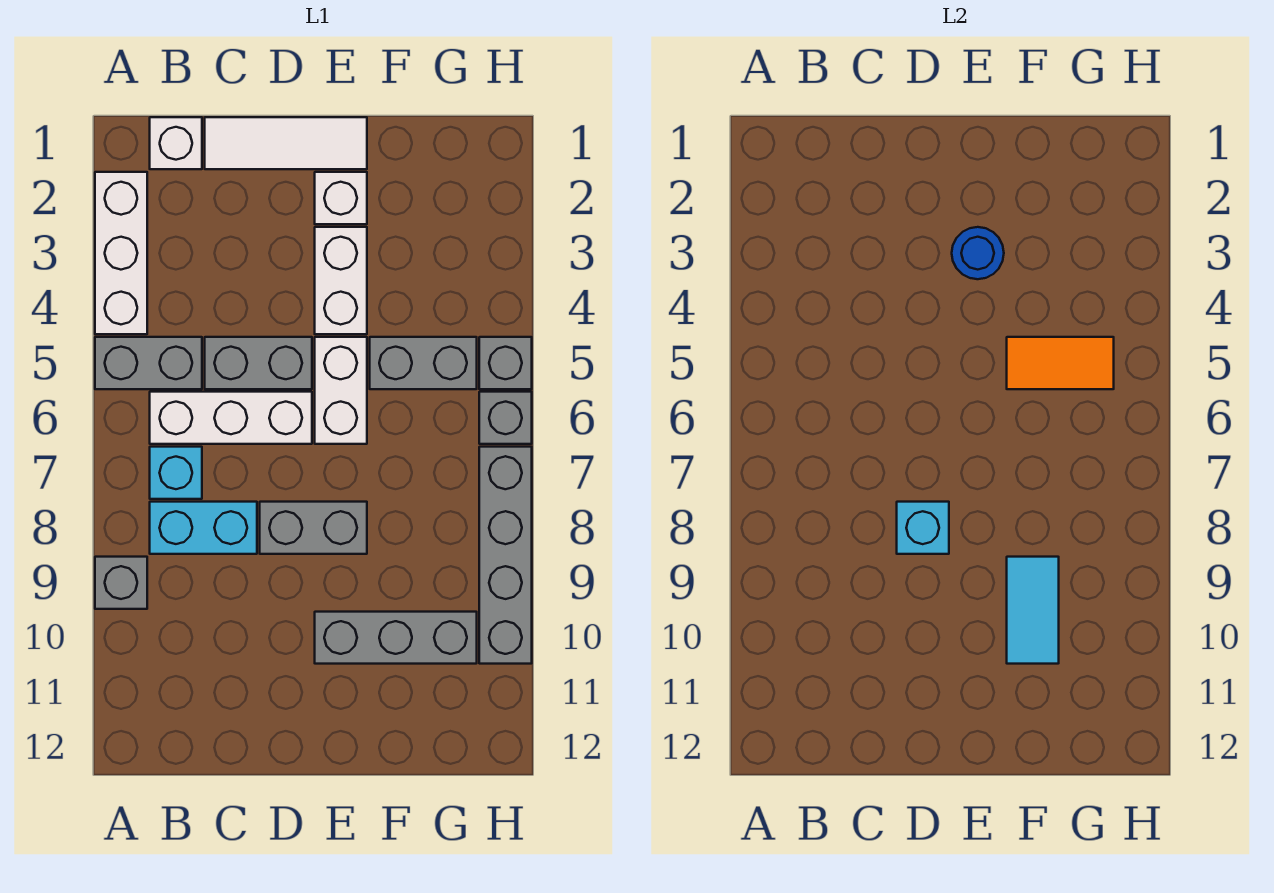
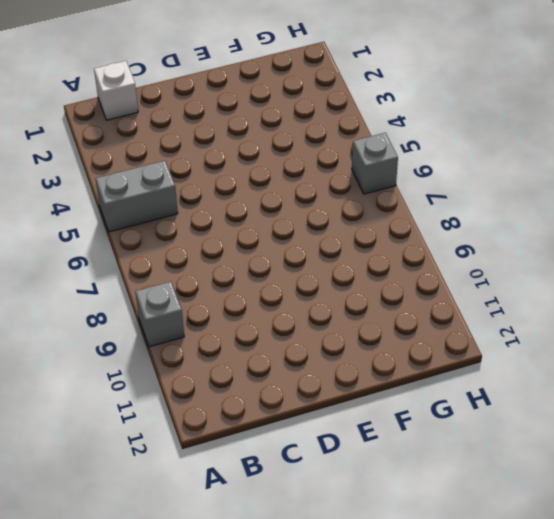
none -> white 1x3 brick [95,172,147,334]
none -> white 1x3 brick [150,392,312,444]
none -> cyan 1x1 brick [150,447,202,499]

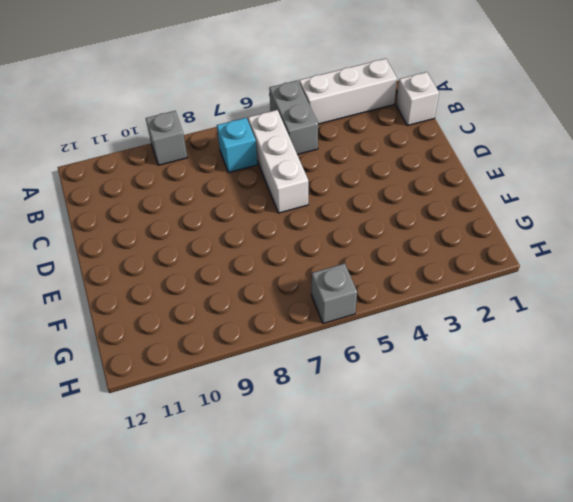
none -> cyan 1x2 brick [150,502,257,554]
none -> white 1x3 tile [205,117,367,169]
none -> grey 1x2 brick [205,337,312,389]

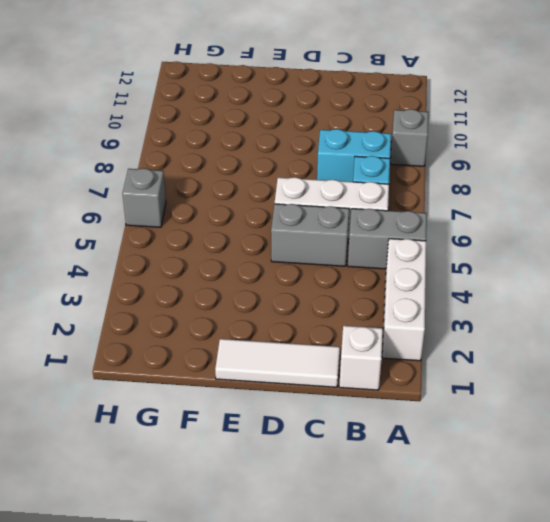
none -> grey 1x2 brick [260,502,367,554]
none -> white 1x1 brick [315,172,367,224]
none -> white 1x2 brick [315,227,367,334]

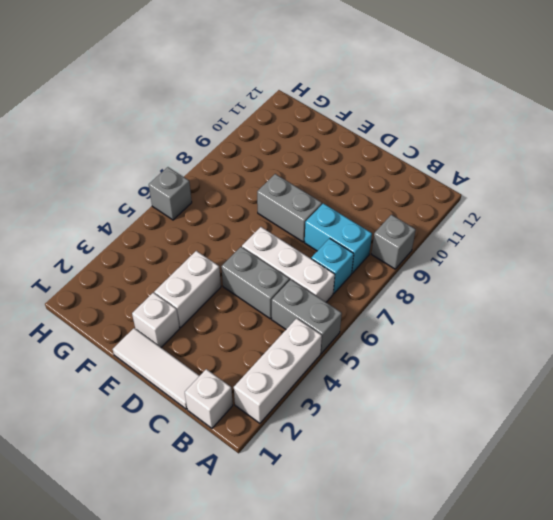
none -> white 1x2 brick [315,337,367,444]
none -> grey 1x3 brick [315,612,477,664]
none -> grey 1x2 brick [370,337,477,389]

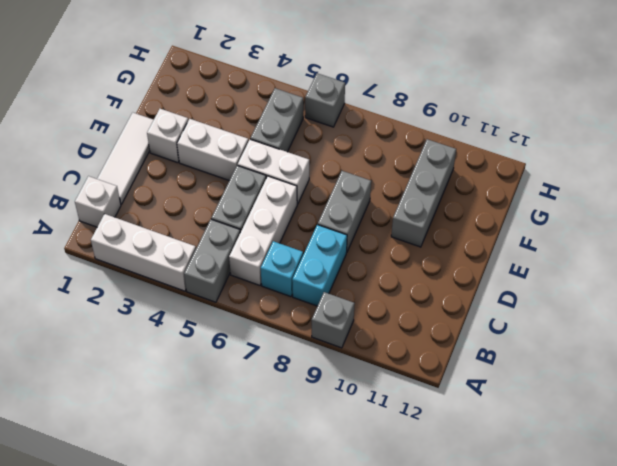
none -> grey 1x1 brick [479,337,532,389]
none -> grey 1x4 brick [479,447,532,664]
none -> cyan 1x1 brick [897,502,949,554]

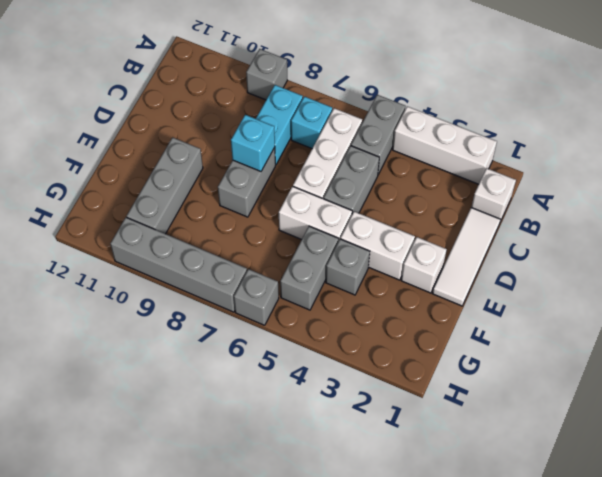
grey 1x1 brick [326,239,370,295] -> grey 1x1 brick moved to [479,337,532,389]
none -> blue 1x1 round brick [952,227,1004,279]
none -> orange 1x2 tile [1007,337,1114,389]
none -> cyan 1x2 tile [1007,557,1059,664]

